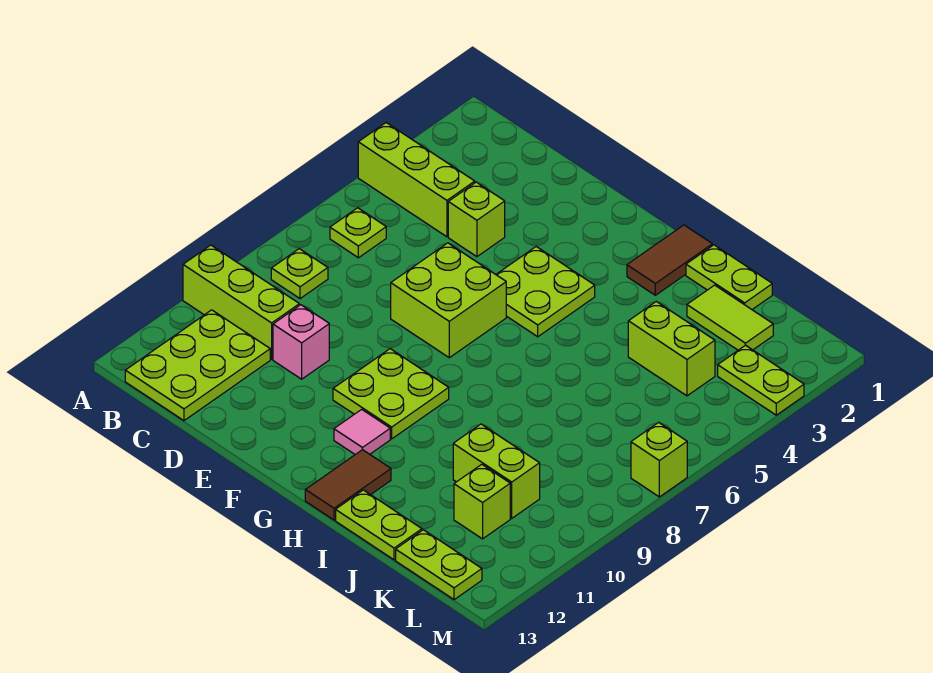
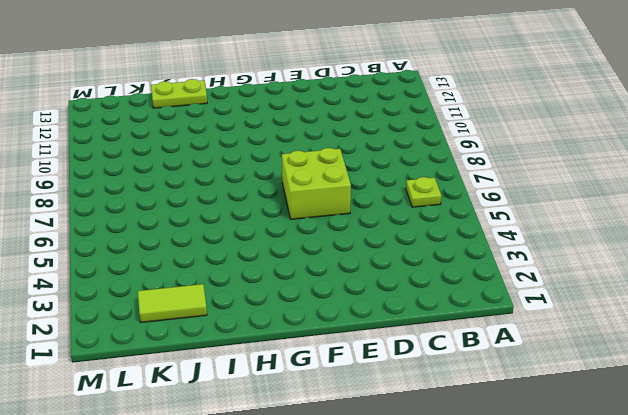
none -> lime 1x3 brick [358,123,475,237]
none -> lime 1x3 brick [183,245,299,359]
none -> lime 1x1 plate [271,249,328,299]

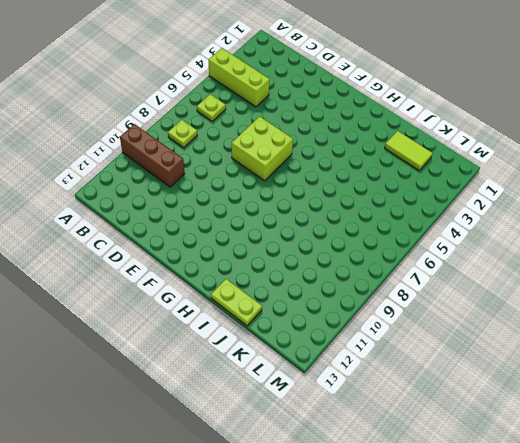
brown 1x3 brick [120,124,185,187] -> lime 1x3 brick [183,245,299,359]
none -> lime 2x3 plate [125,310,270,421]
none -> lime 1x1 brick [448,182,505,257]
none -> pink 1x1 brick [273,305,329,379]

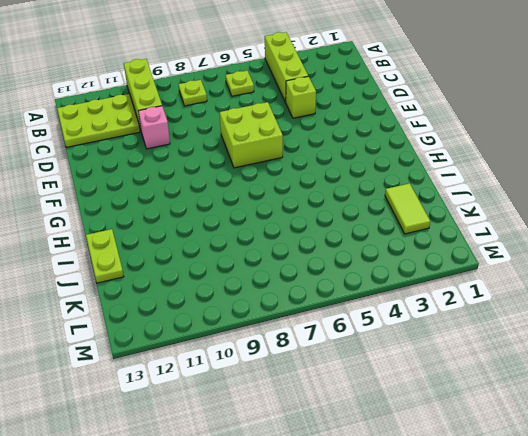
none -> lime 2x2 plate [496,247,595,337]
none -> lime 2x2 plate [333,349,449,439]
none -> pink 1x1 tile [334,409,390,454]

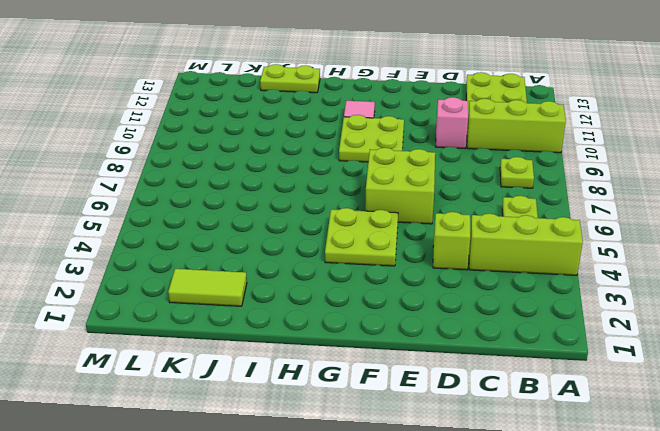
none -> brown 1x2 tile [627,225,712,295]
none -> brown 1x2 tile [305,450,391,520]
none -> lime 1x2 plate [686,245,772,309]

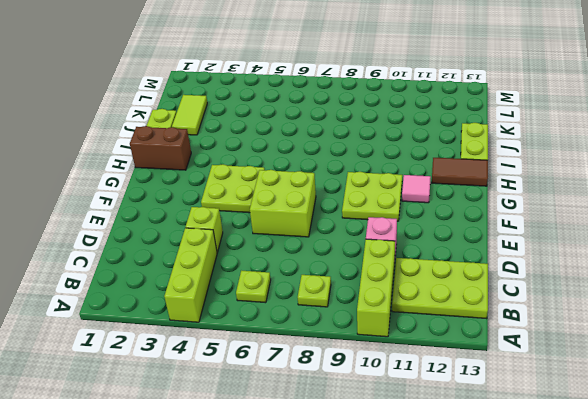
brown 1x2 brick [130,126,191,170] -> brown 1x2 tile [627,225,712,295]
none -> lime 1x2 brick [628,302,715,396]
none -> lime 1x2 brick [453,424,540,518]
none -> lime 1x1 brick [454,464,510,539]

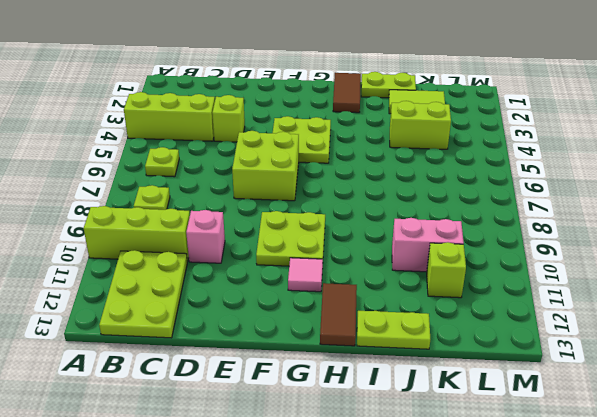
pink 1x2 brick [392,218,464,272] -> lime 1x2 brick [453,424,540,518]
none -> lime 1x2 plate [396,530,482,600]
none -> lime 1x2 plate [718,345,804,415]
none -> lime 1x1 brick [631,422,687,497]

